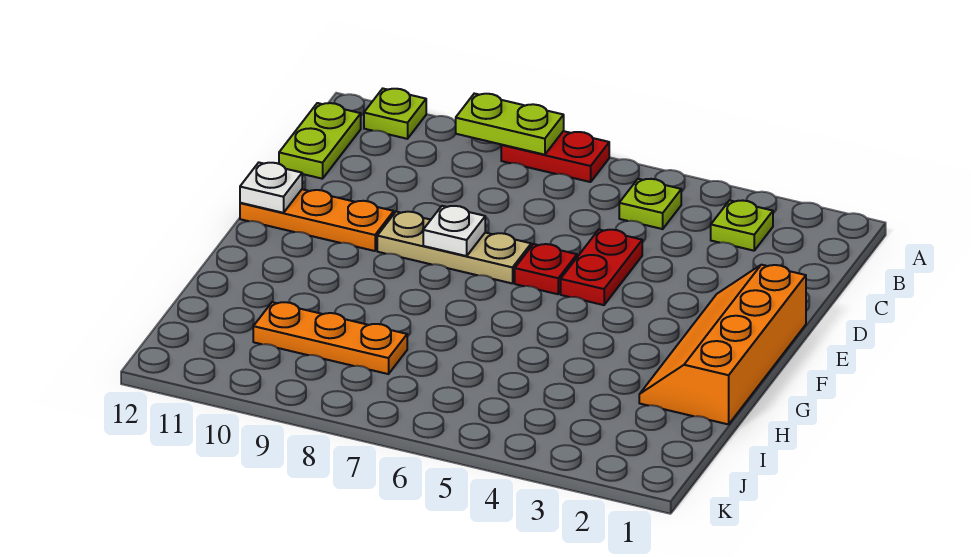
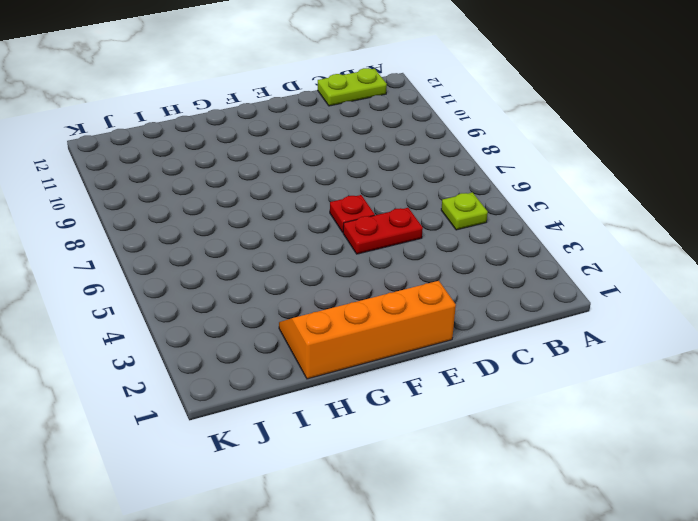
none -> red 1x2 plate [501,131,609,182]
none -> lime 1x1 plate [364,89,426,139]
none -> lime 1x1 plate [711,200,773,251]

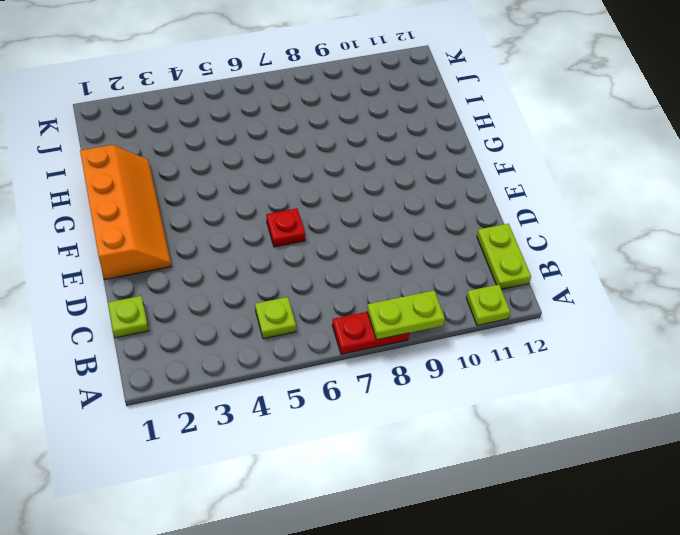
lime 1x1 plate [108,296,149,338] -> lime 1x1 plate moved to [711,200,773,251]
none -> red 1x2 plate [561,230,642,305]
none -> tan 1x3 plate [377,212,531,284]
none -> orange 1x3 plate [240,189,394,251]

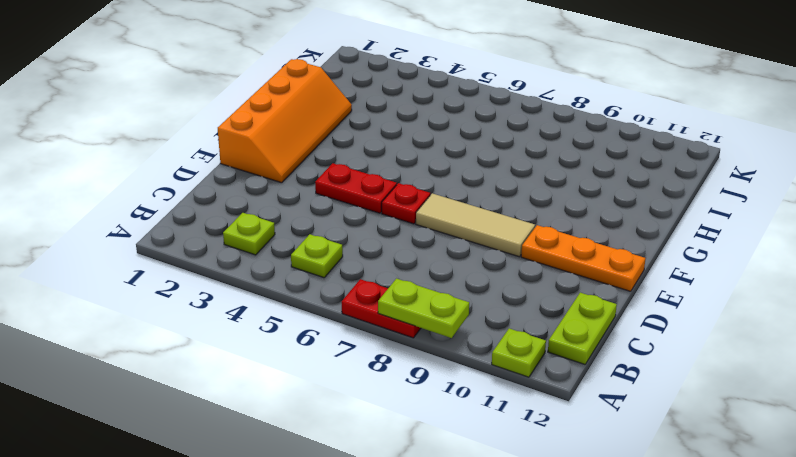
red 1x2 plate [315,163,397,213] -> red 1x2 plate turned to [561,230,642,305]
tan 1x3 tile [416,193,535,257] -> tan 1x3 plate [377,212,531,284]
none -> orange 1x3 plate [253,302,407,374]
none -> white 1x1 plate [423,206,485,256]
none -> white 1x1 plate [240,163,302,213]

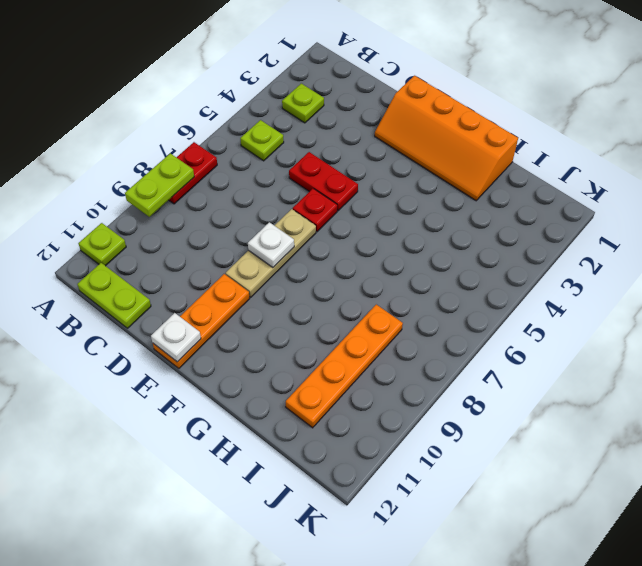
orange 1x4 plate [286,304,403,428] -> orange 1x3 plate [253,302,407,374]

